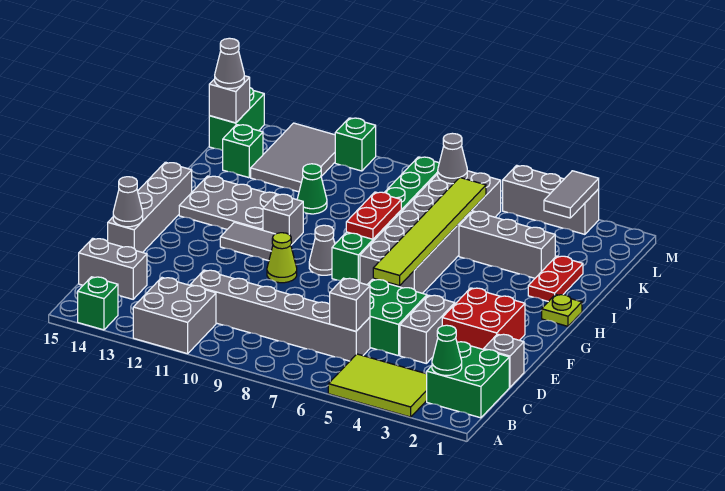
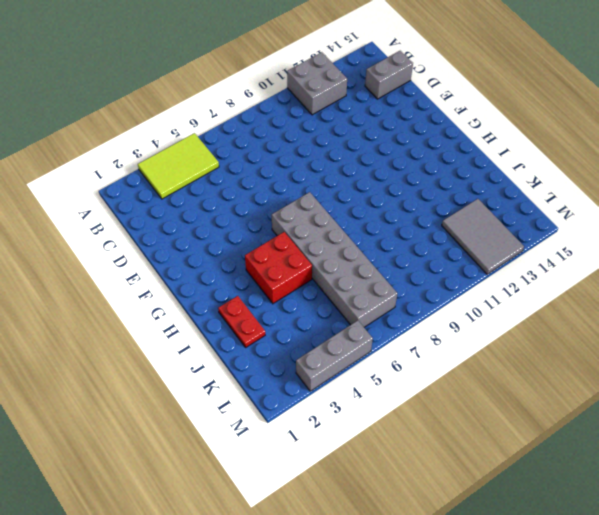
red 2x2 brick [245,232,312,303] -> red 2x2 brick moved to [442,288,525,349]
none -> green 1x1 brick [78,277,118,330]
none -> green 2x2 brick [427,342,509,418]
none -> grey 1x6 brick [190,270,370,361]
none -> grey 1x1 brick [484,334,524,387]

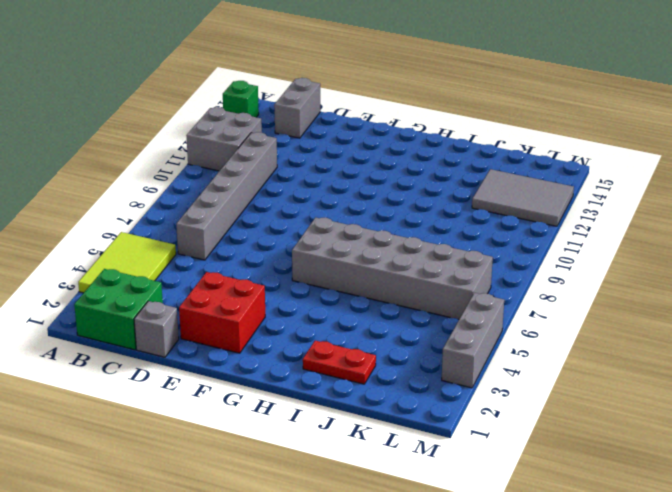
none -> grey 1x2 brick [400,295,455,363]
none -> green 2x2 brick [367,279,427,356]
none -> grey 1x4 brick [108,162,192,253]
none -> lime 1x1 cone [267,233,297,283]

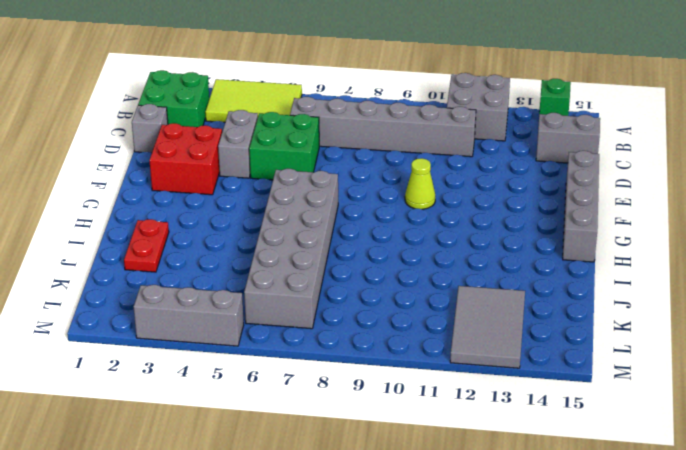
none -> green 1x6 brick [332,157,439,283]
none -> grey 1x1 cone [309,225,335,275]
none -> grey 1x2 tile [220,222,275,261]
none -> lime 1x1 plate [542,294,582,326]

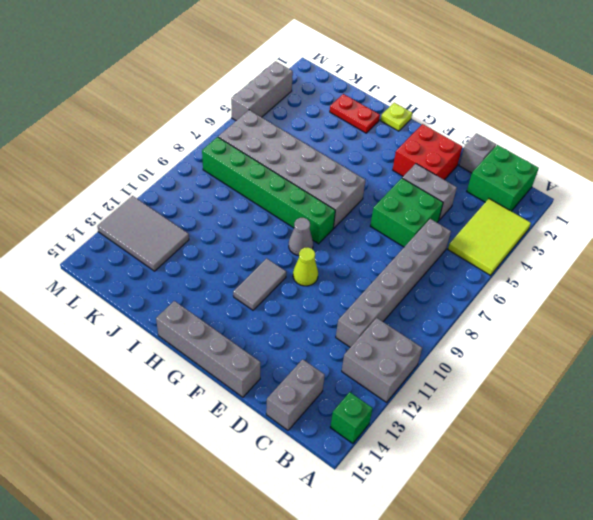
none -> grey 1x1 brick [263,194,303,245]
none -> grey 2x3 plate [179,176,276,230]
none -> grey 1x3 brick [459,211,555,278]
none -> green 1x1 cone [297,164,327,214]

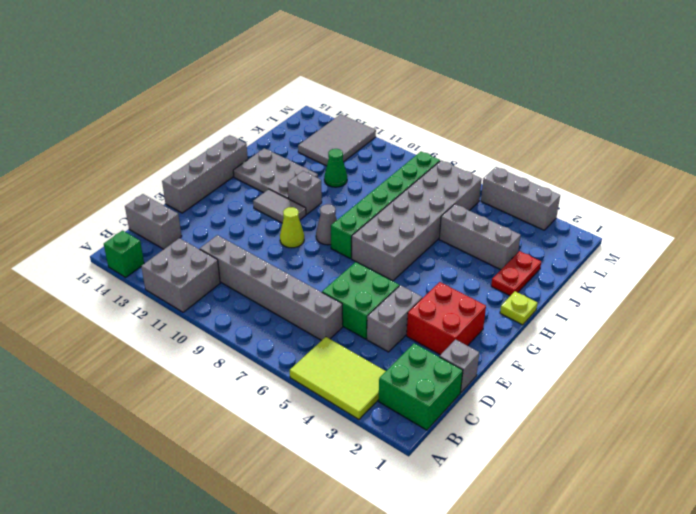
none -> green 1x1 brick [223,125,263,178]
none -> green 1x2 brick [209,88,264,151]
none -> green 1x1 brick [335,118,376,171]
none -> green 1x1 cone [432,325,462,375]

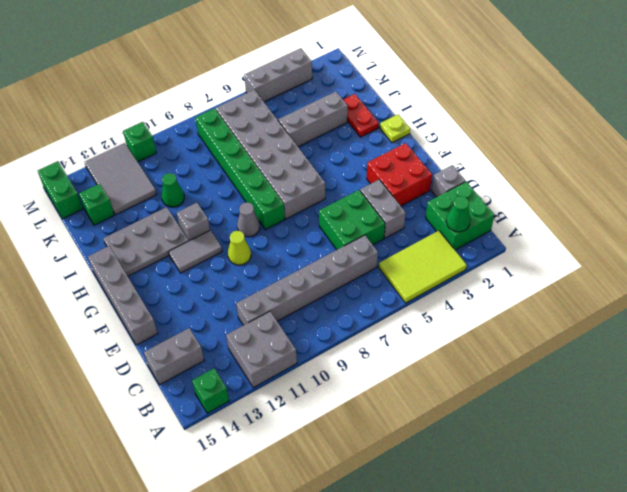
none -> grey 1x1 brick [330,278,370,331]
none -> grey 1x1 cone [113,177,143,227]
none -> lime 1x6 tile [373,177,486,286]
none -> red 1x2 plate [346,192,401,239]

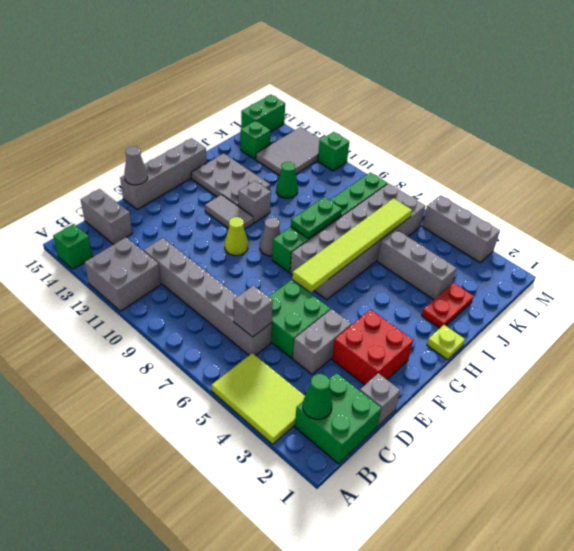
green 1x2 plate [291,197,342,239] -> red 1x2 plate [346,192,401,239]
none -> grey 1x2 tile [544,171,599,218]
none -> grey 1x1 cone [438,133,467,184]
none -> grey 1x1 brick [209,76,250,123]
none -> grey 1x1 cone [215,38,244,88]

